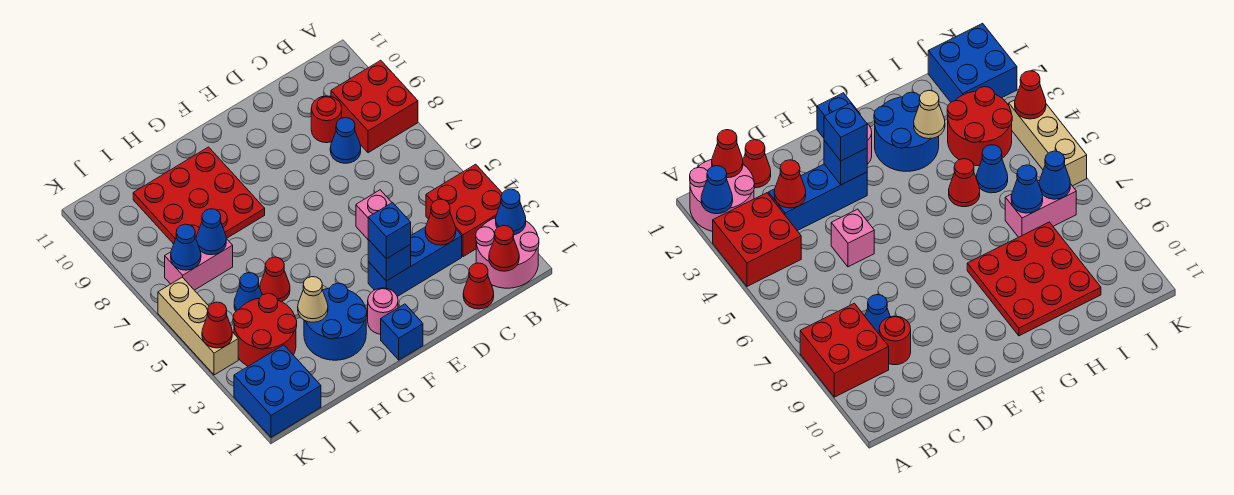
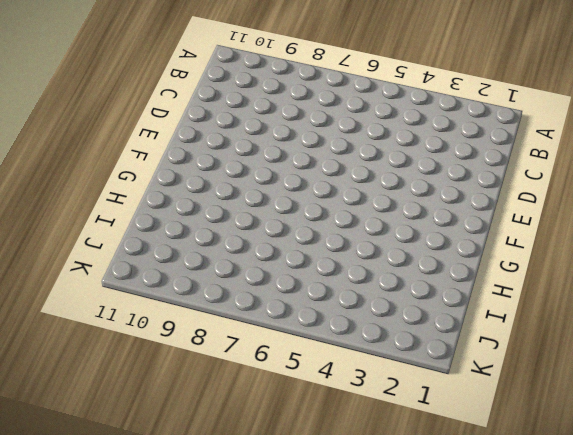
none -> pink 2x2 round brick [476,218,539,288]
none -> red 2x2 brick [426,164,502,257]
none -> red 2x2 brick [331,60,418,153]

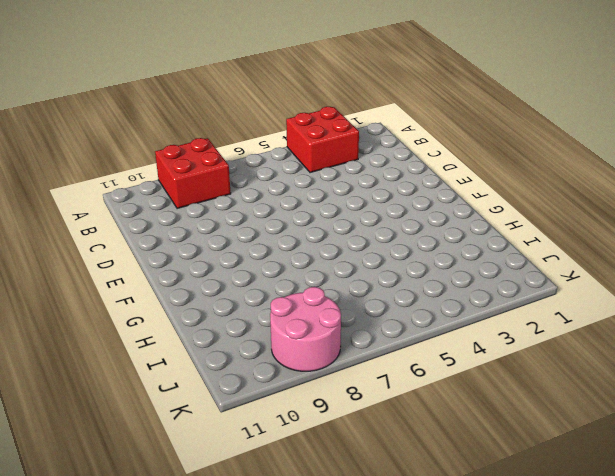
pink 2x2 round brick [270,287,341,371] -> pink 2x2 round brick moved to [476,218,539,288]
none -> red 1x1 cone [463,263,494,309]
none -> blue 1x3 brick [368,227,462,297]
none -> blue 1x1 cone [330,118,361,163]

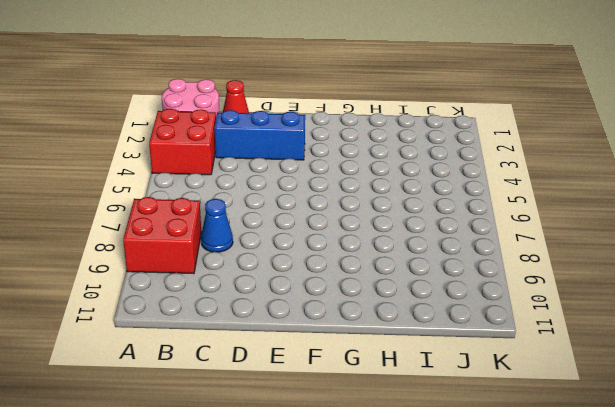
none -> red 1x1 round brick [311,96,342,143]
none -> pink 1x1 brick [356,190,392,239]
none -> blue 1x1 brick [381,304,423,360]

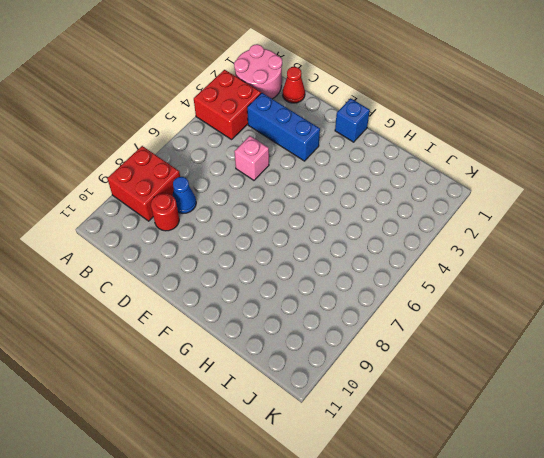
none -> pink 1x1 round brick [368,288,398,334]
none -> blue 2x2 round brick [304,283,367,360]
none -> red 3x3 plate [133,147,265,244]

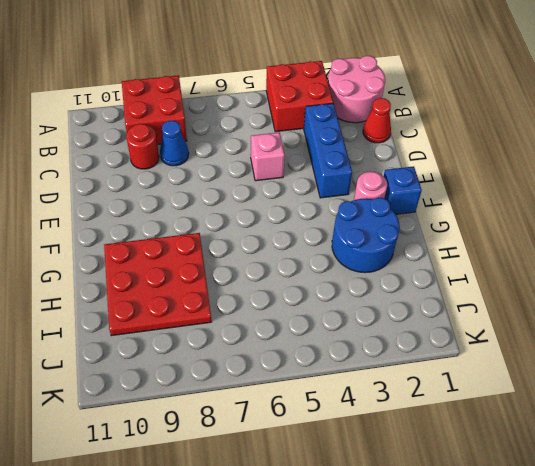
none -> red 1x1 cone [260,257,290,302]
none -> red 2x2 round brick [233,293,297,366]
none -> blue 1x1 cone [234,273,262,311]

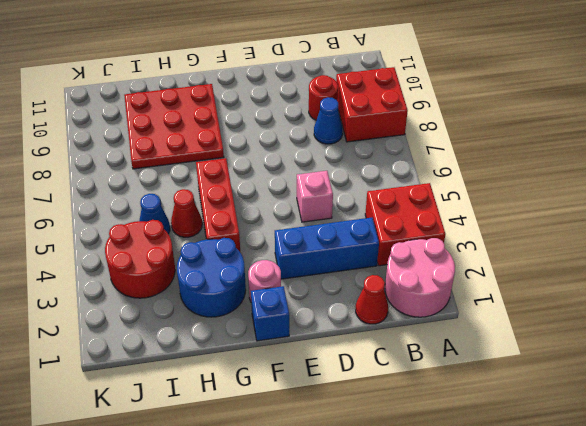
red 1x3 brick [196,158,240,252] -> none
none -> pink 1x2 brick [165,236,233,290]
none -> blue 2x2 brick [234,345,321,437]
none -> tan 1x3 brick [158,277,238,375]

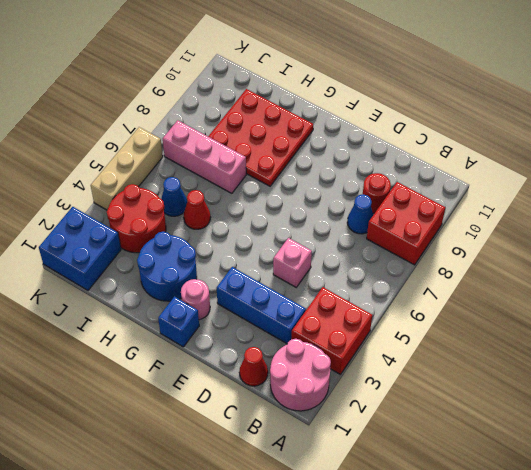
pink 1x3 brick [163,120,246,193] -> pink 1x2 brick [165,236,233,290]
none -> blue 1x1 cone [496,189,526,235]
none -> red 1x1 cone [489,225,519,271]
none -> red 1x1 cone [425,199,456,245]

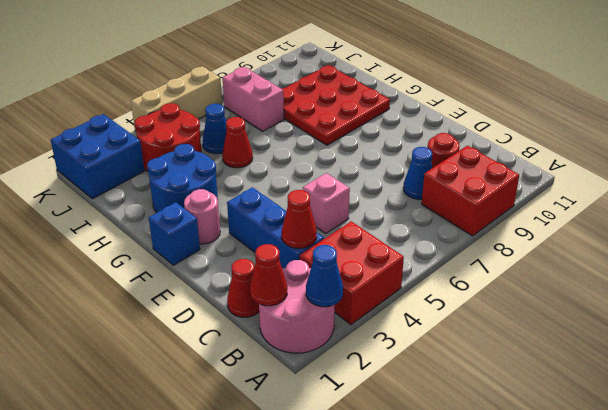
none -> blue 1x1 brick [368,240,411,281]
none -> tan 1x1 cone [298,277,328,322]
none -> blue 1x1 cone [196,209,226,255]

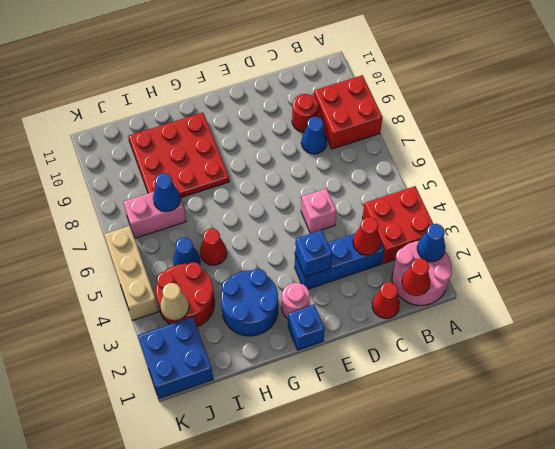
tan 1x1 cone [160,283,189,320] -> tan 1x1 cone moved to [298,277,328,322]
none -> blue 1x1 cone [171,224,201,270]
none -> red 1x1 cone [202,302,232,348]
none -> blue 1x1 brick [368,203,411,259]

